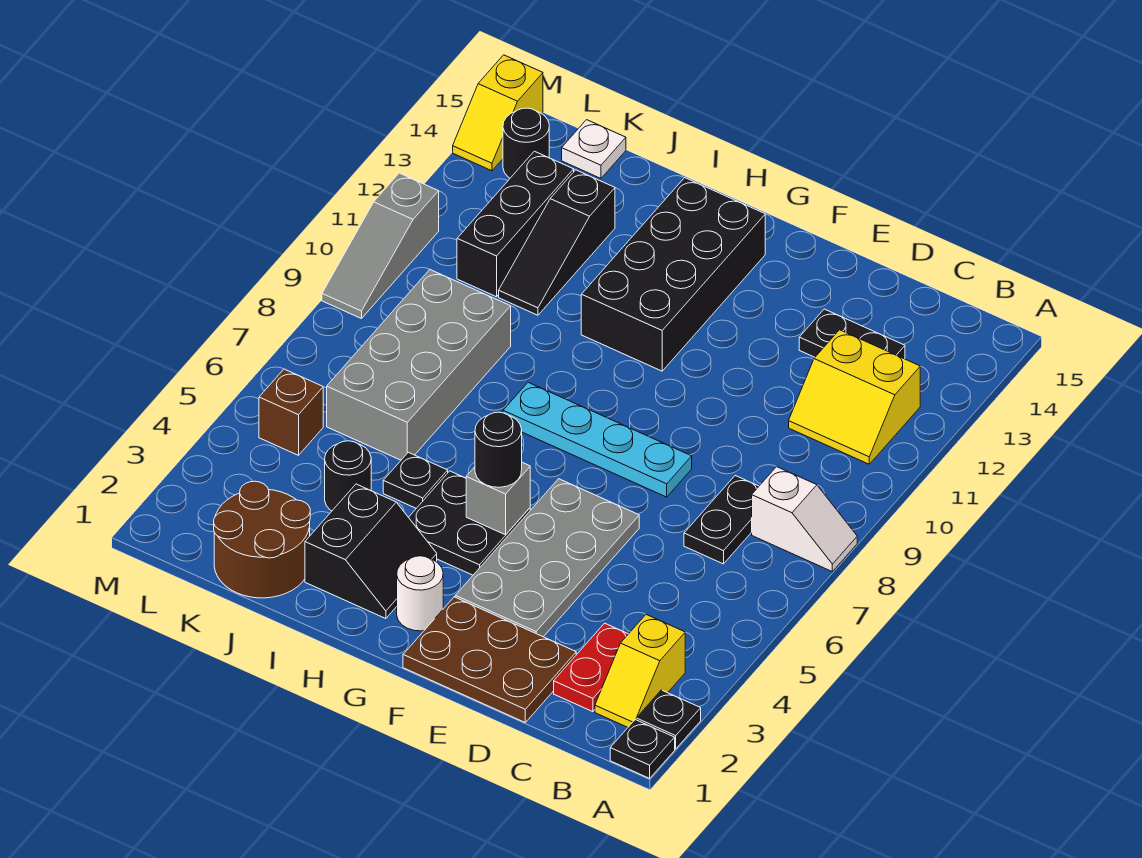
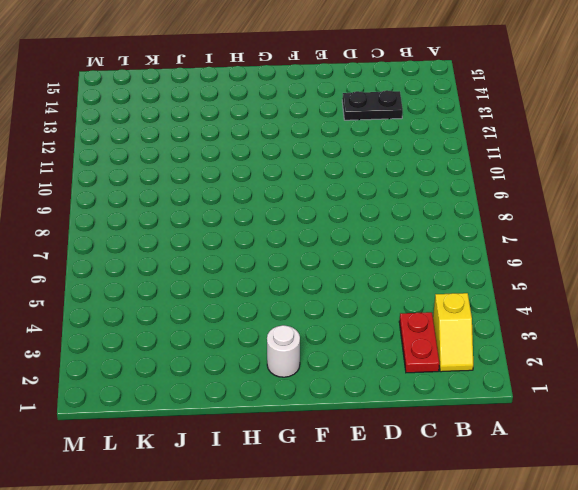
none -> black 1x1 plate [610,720,675,778]
none -> black 1x1 plate [636,690,701,749]
none -> white 1x2 slope [752,467,857,571]

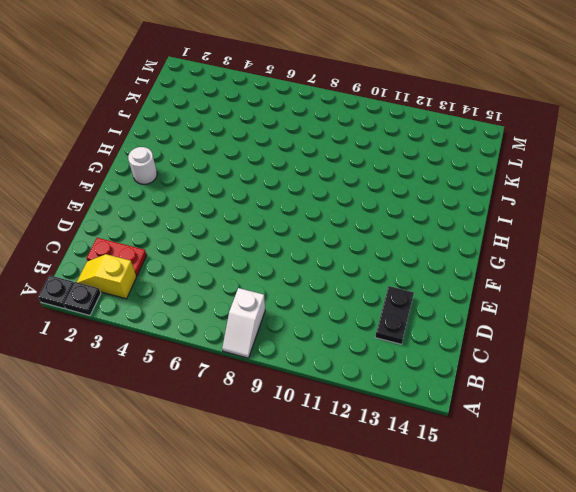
none -> yellow 2x2 slope [789,330,920,464]
none -> black 1x2 plate [684,476,759,564]
none -> brown 2x3 plate [403,597,576,722]

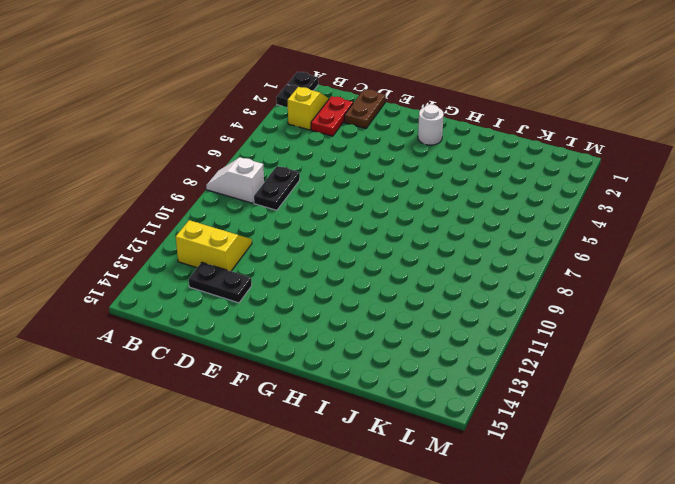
brown 1x2 plate [344,89,386,128] -> brown 2x3 plate [403,597,576,722]
none -> grey 2x4 plate [455,479,639,637]
none -> cyan 1x4 plate [503,382,692,497]
none -> black 2x2 plate [409,471,530,575]

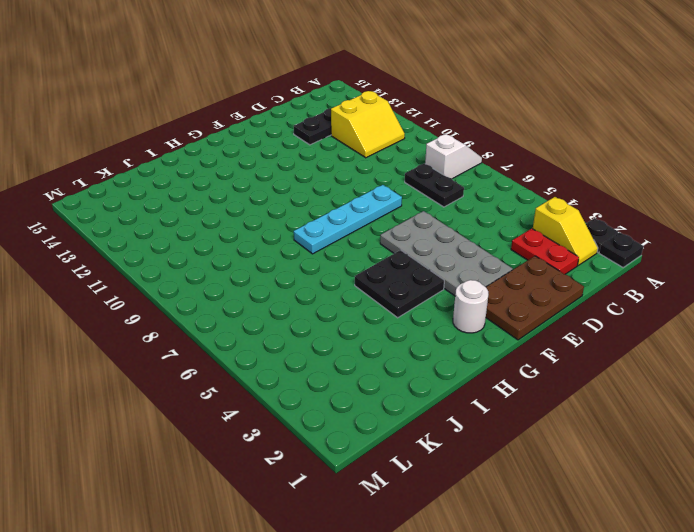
none -> black 2x4 brick [581,178,765,371]
none -> black 2x2 slope [305,484,437,619]
none -> black 1x1 plate [383,452,448,508]

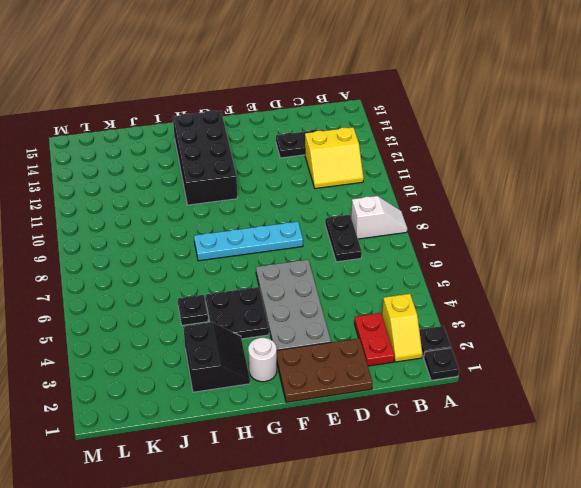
none -> brown 2x2 round brick [214,481,310,598]
none -> black 1x1 round brick [325,441,371,511]
none -> grey 2x4 brick [327,270,511,460]

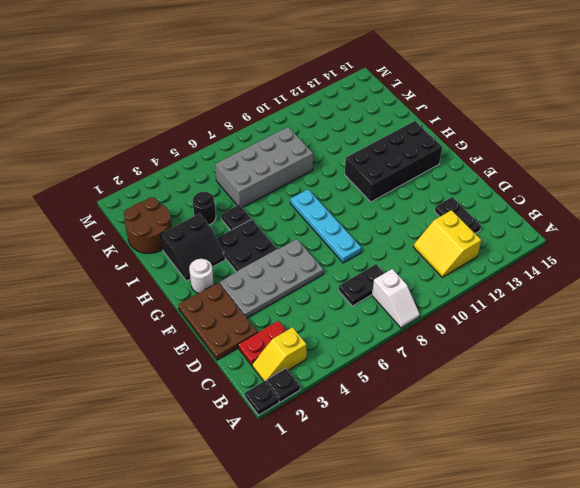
none -> black 1x3 slope [499,170,615,315]
none -> black 1x3 brick [457,151,574,297]
none -> white 1x1 plate [562,120,626,178]

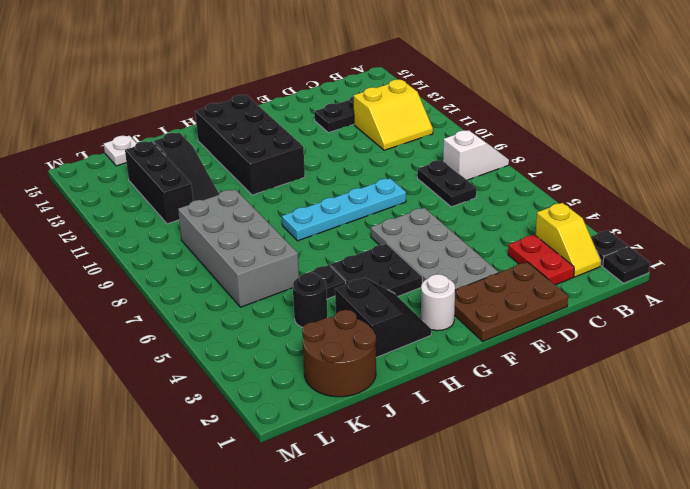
none -> brown 1x1 brick [259,369,323,455]
none -> black 1x1 round brick [503,108,549,178]
none -> grey 1x3 slope [322,173,439,319]

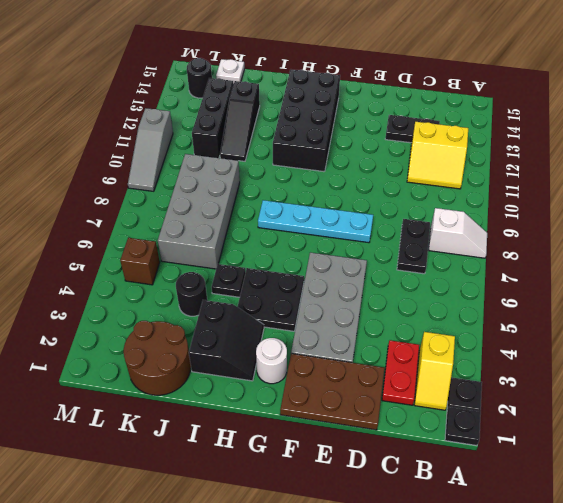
none -> yellow 1x2 slope [453,55,543,171]
none -> grey 1x1 brick [466,462,530,535]
none -> black 1x1 round brick [475,412,522,487]

